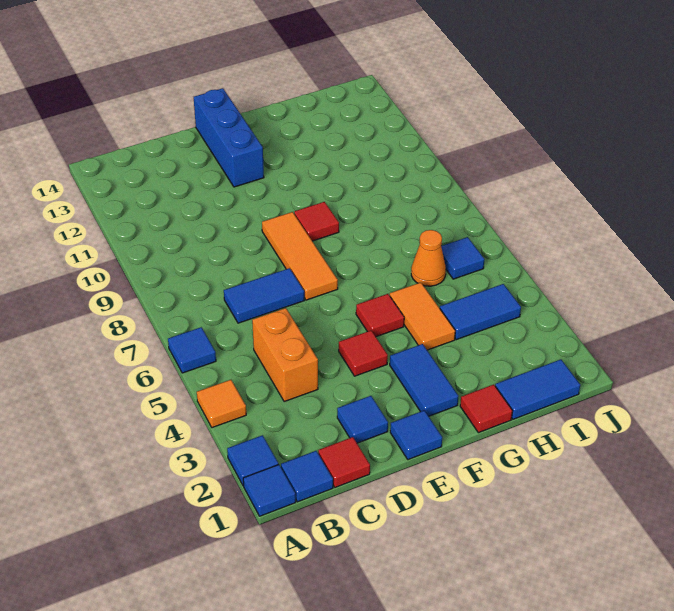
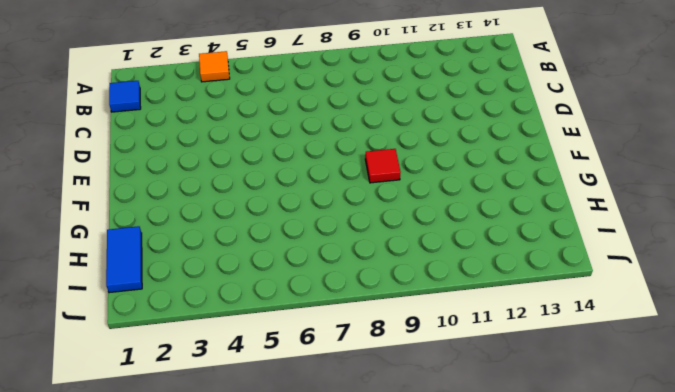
none -> blue 1x1 tile [243,465,296,516]
none -> blue 1x1 tile [227,435,278,486]
none -> blue 1x1 tile [168,327,216,373]

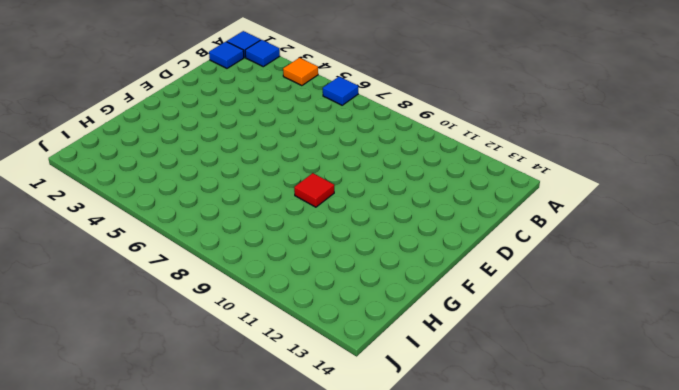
none -> red 1x1 tile [318,437,370,487]
none -> orange 1x2 brick [252,308,318,402]
none -> blue 1x2 tile [224,268,304,323]

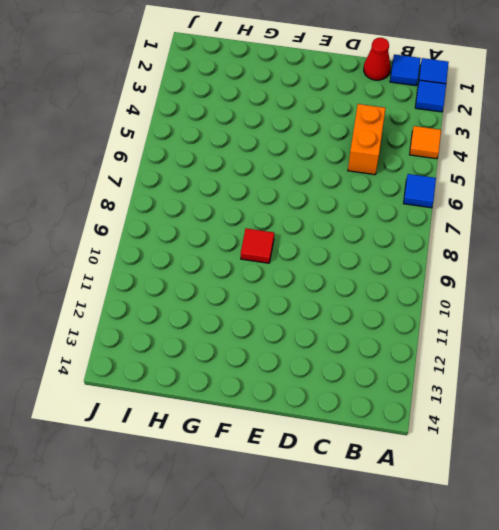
red 1x1 cone [364,38,391,80] -> red 1x1 tile [318,437,370,487]
none -> blue 1x2 tile [224,268,304,323]
none -> blue 1x1 tile [337,396,388,443]
none -> blue 1x1 tile [390,410,442,460]

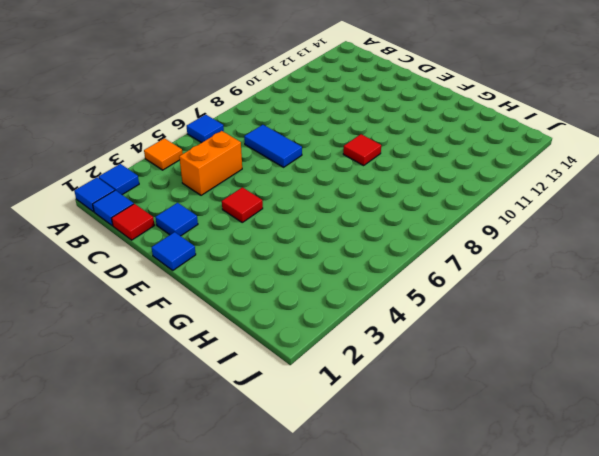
none -> orange 1x3 tile [262,212,338,300]
none -> blue 1x3 brick [194,88,264,187]
none -> blue 1x2 tile [390,344,458,416]

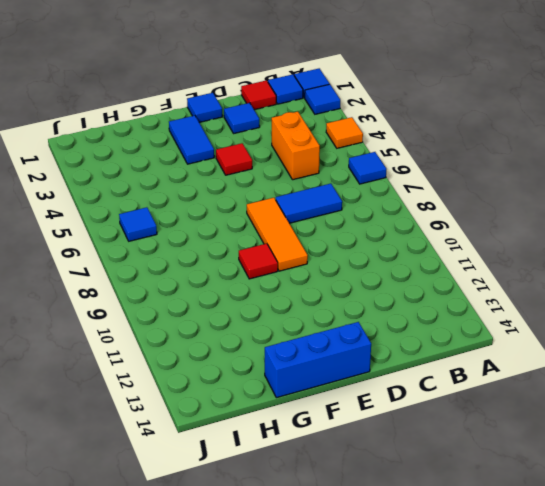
blue 1x3 brick [265,322,371,398] -> blue 1x3 brick turned to [194,88,264,187]
none -> red 1x1 tile [356,294,404,337]
none -> red 1x1 tile [460,384,512,433]
none -> orange 1x2 tile [390,282,455,350]

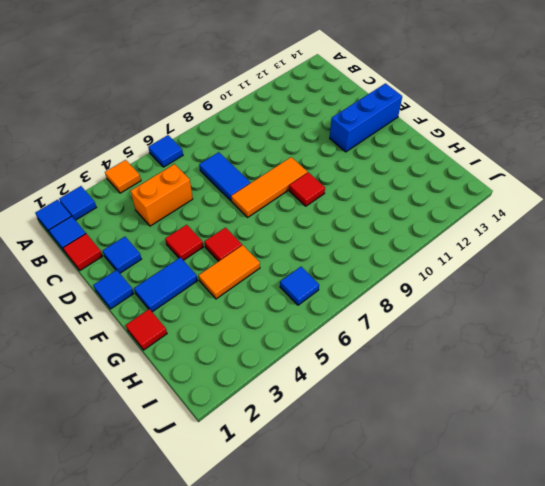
none -> blue 1x2 tile [495,359,580,419]
none -> blue 1x2 tile [440,284,521,340]
none -> orange 1x1 cone [411,230,446,286]

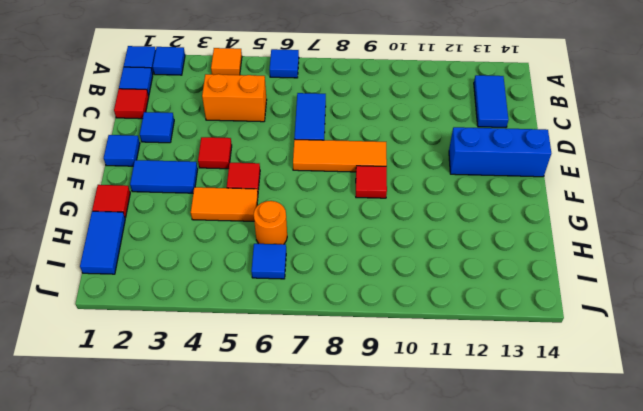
blue 1x2 tile [474,75,508,128] -> blue 1x2 tile moved to [440,284,521,340]
orange 1x1 round brick [254,201,287,244] -> orange 1x1 cone [411,230,446,286]

